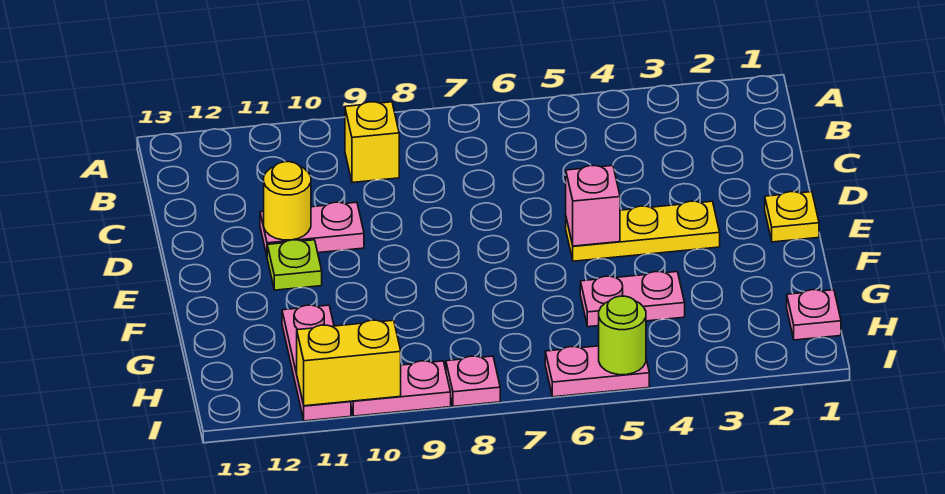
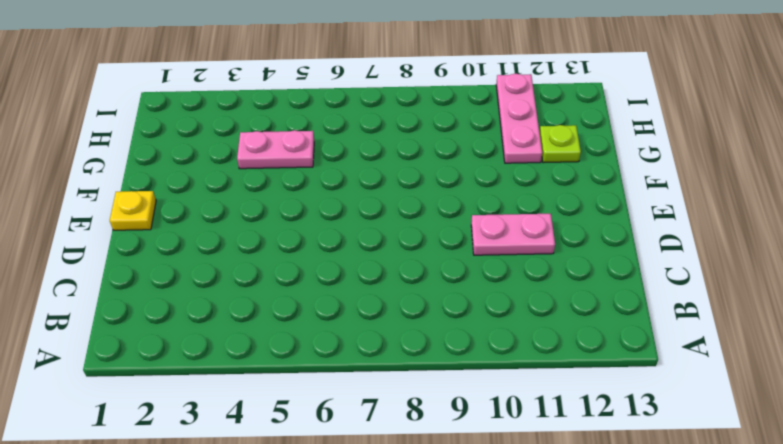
lime 1x1 plate [540,125,581,163] -> lime 1x1 plate moved to [267,240,322,290]
none -> yellow 1x1 brick [345,102,399,183]
none -> yellow 1x3 plate [566,201,720,261]
none -> pink 1x1 plate [787,290,841,340]

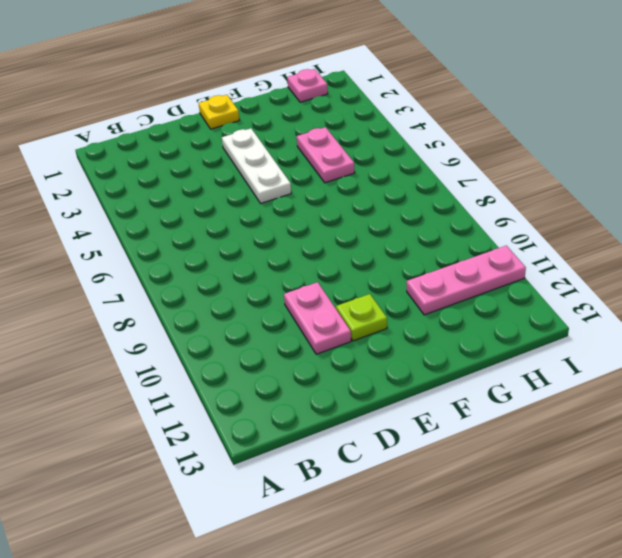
white 1x3 plate [222,128,291,203] -> yellow 1x3 plate [566,201,720,261]
none -> yellow 1x1 brick [345,102,399,183]
none -> pink 1x2 plate [545,346,649,397]
none -> pink 1x1 plate [446,356,500,406]

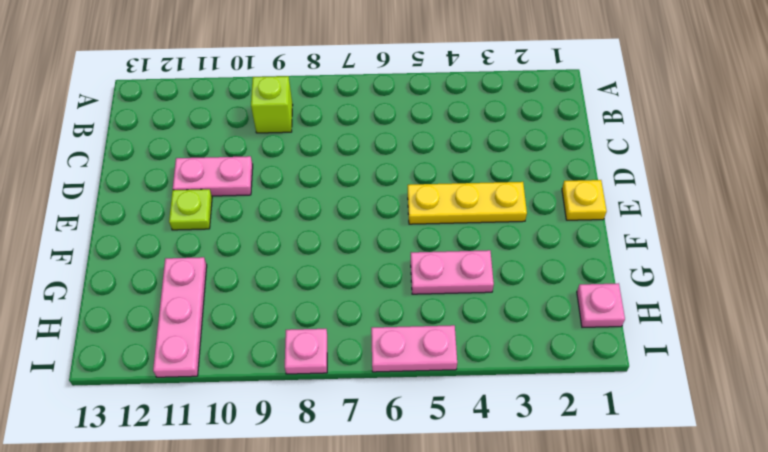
lime 1x1 brick [251,76,293,133] -> yellow 1x1 brick [345,102,399,183]
none -> pink 1x2 plate [351,361,451,416]
none -> yellow 1x1 round brick [264,162,311,240]
none -> pink 1x1 brick [566,166,620,246]

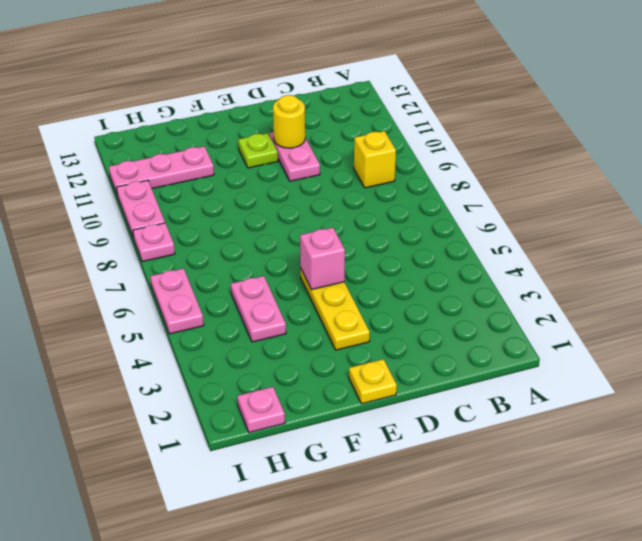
none -> lime 1x1 round brick [599,296,646,375]
none -> yellow 1x2 brick [297,320,401,406]

